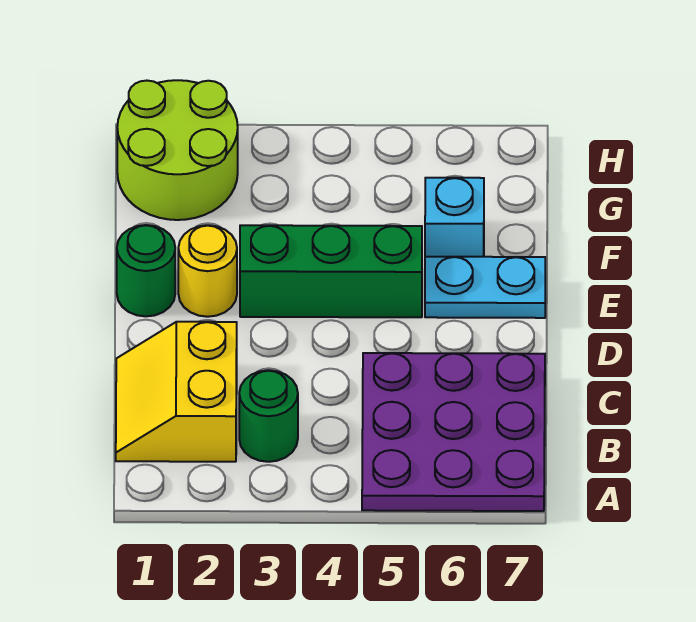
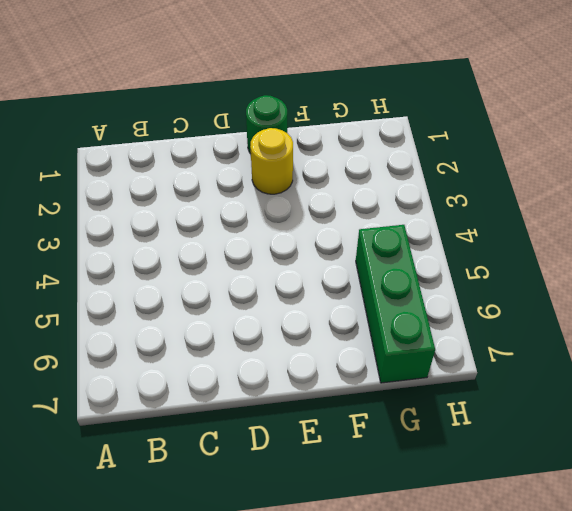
green 1x3 brick [356,225,435,383] -> green 1x3 brick moved to [240,225,422,317]
none -> purple 3x3 plate [362,353,545,511]
none -> yellow 2x2 slope [116,322,237,462]

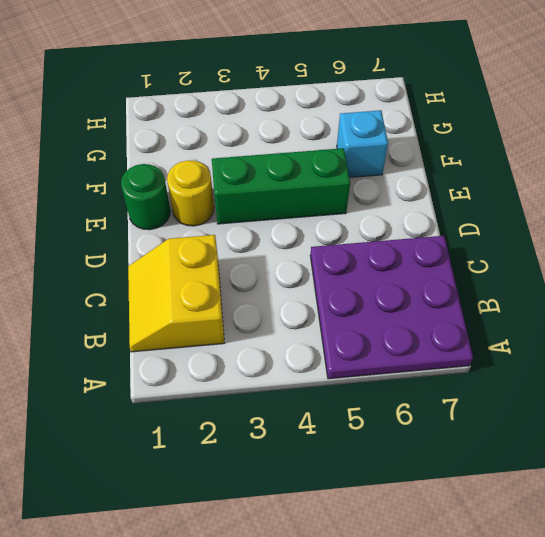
none -> green 1x1 round brick [239,370,298,462]
none -> cyan 1x2 plate [425,257,545,318]

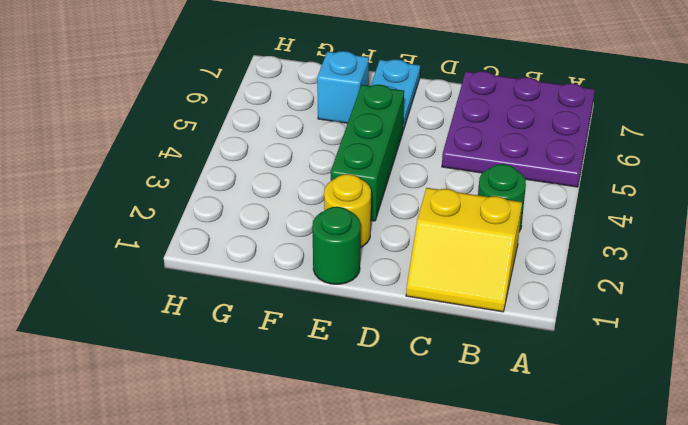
none -> lime 2x2 round brick [117,80,238,220]

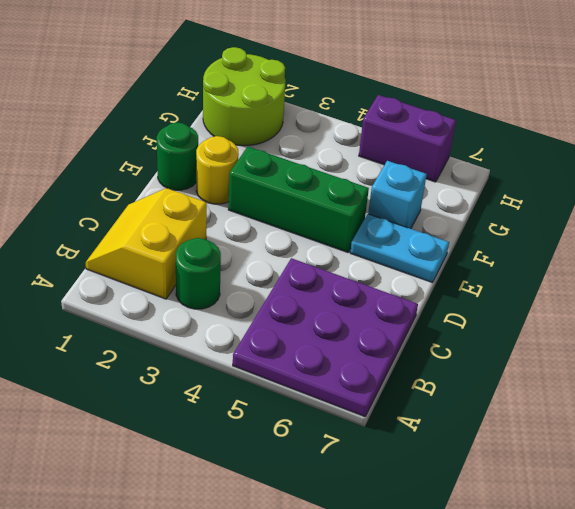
purple 1x2 brick [359,95,456,182] -> none

